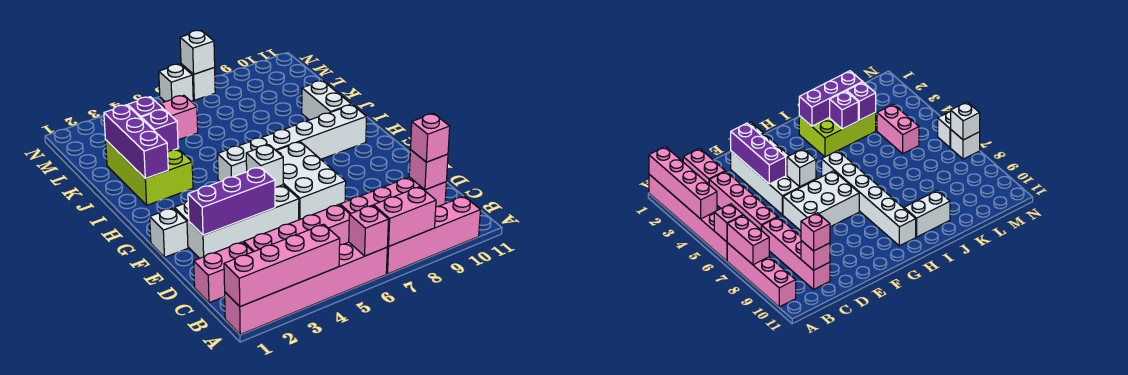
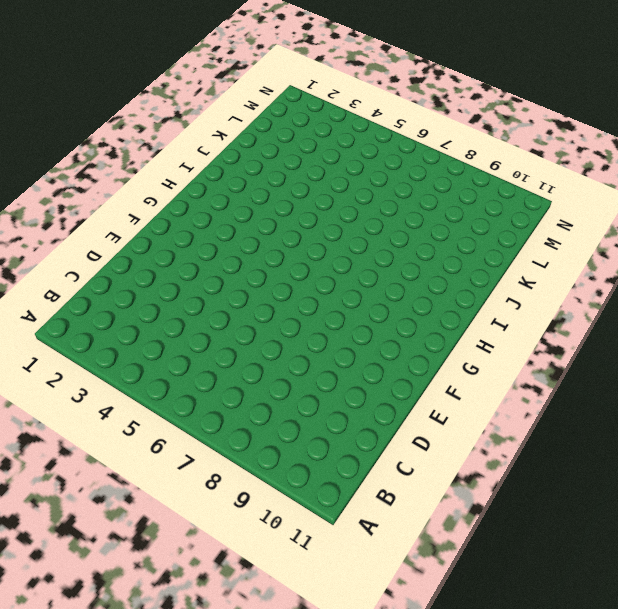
none -> pink 1x6 brick [225,242,387,334]
none -> pink 1x4 brick [386,196,480,274]
none -> pink 1x2 brick [194,242,253,303]

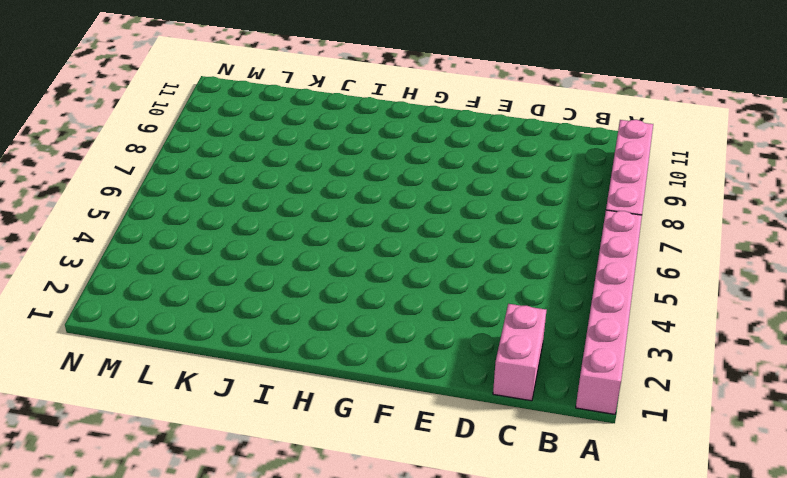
none -> pink 1x4 brick [244,205,349,252]
none -> pink 1x4 brick [340,177,446,214]
none -> white 2x4 brick [174,185,299,258]

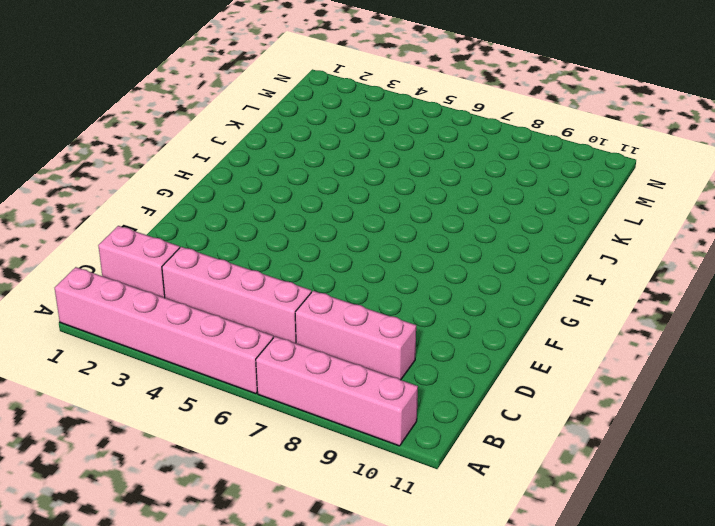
pink 1x3 brick [295,291,416,380] -> pink 1x4 brick [340,177,446,214]
none -> white 2x4 brick [174,185,299,258]
none -> white 2x3 brick [276,142,346,220]
none -> white 1x1 brick [150,208,188,257]

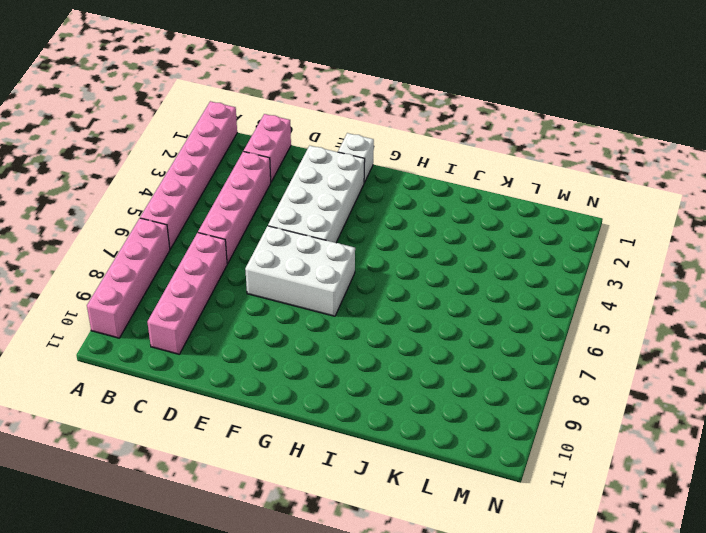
none -> white 1x6 brick [218,105,367,182]
none -> lime 2x3 brick [106,140,193,205]
none -> white 1x2 brick [302,81,351,120]

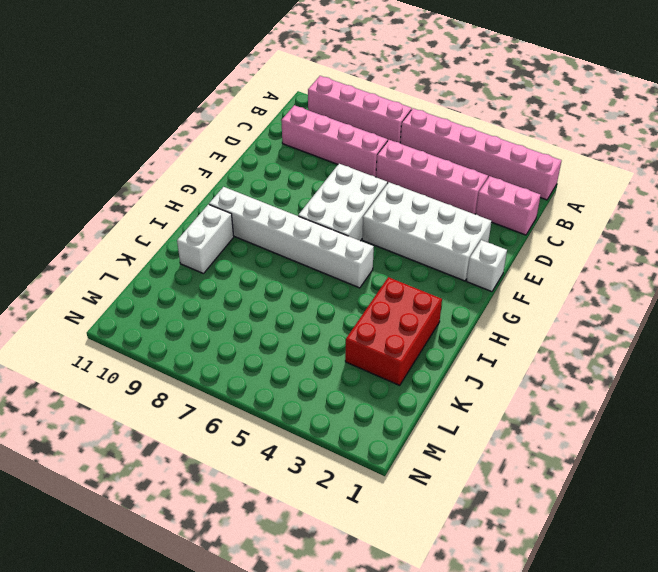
red 2x3 brick [345,277,442,385] -> lime 2x3 brick [106,140,193,205]
none -> pink 1x2 brick [159,95,198,140]
none -> white 1x1 brick [159,64,193,102]
none -> white 1x1 brick [181,64,215,100]

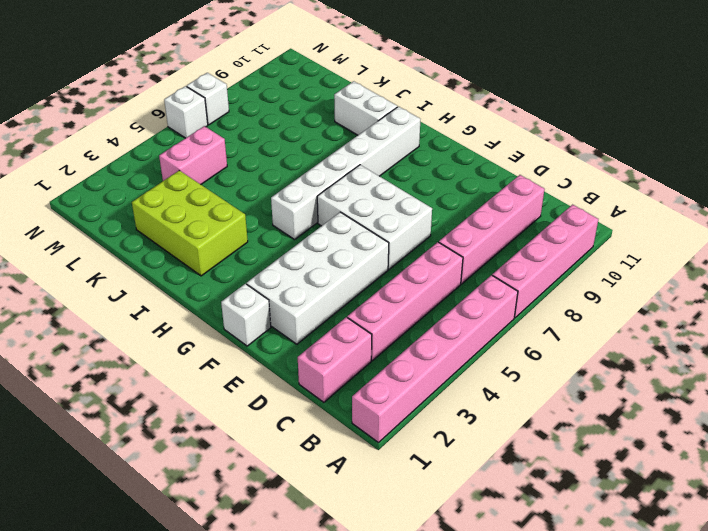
none -> pink 1x4 brick [224,224,340,307]
none -> pink 1x1 brick [349,205,388,256]
none -> pink 1x2 brick [374,187,436,246]

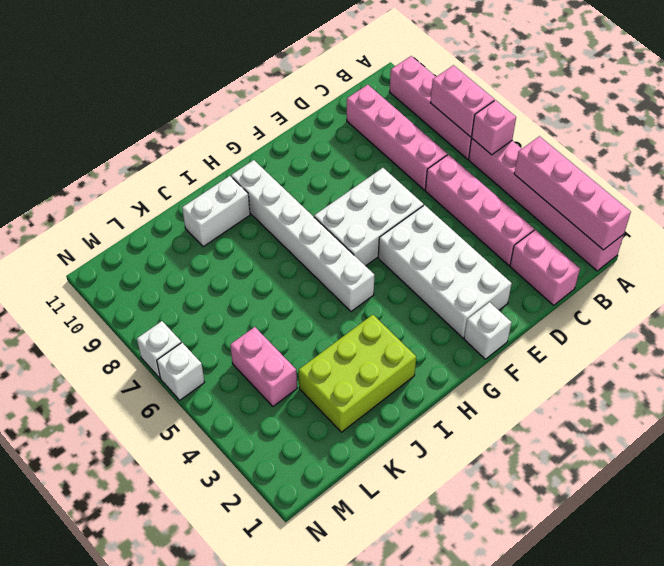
none -> pink 1x1 brick [409,150,448,190]
none -> purple 1x3 brick [188,167,275,235]
none -> white 1x1 brick [246,145,283,187]

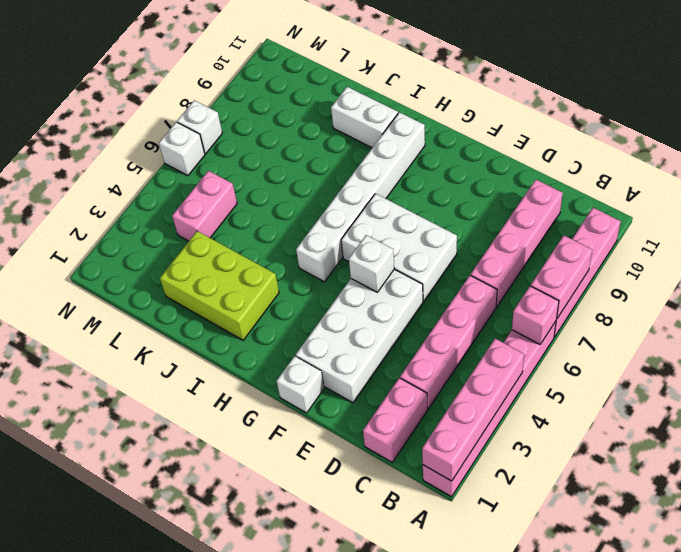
none -> pink 1x1 brick [409,150,448,190]
none -> purple 1x3 brick [188,167,275,235]
none -> purple 1x3 brick [104,105,168,179]

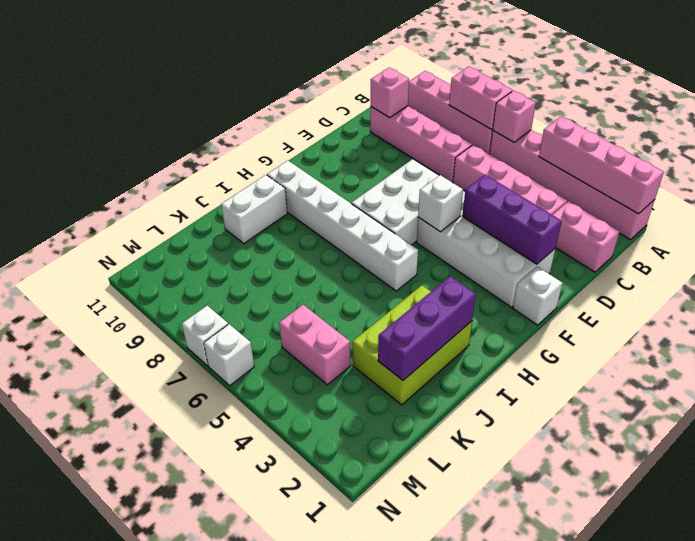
none -> purple 1x1 brick [141,109,178,152]
none -> purple 1x1 brick [128,97,163,118]
none -> white 1x1 brick [180,30,215,74]

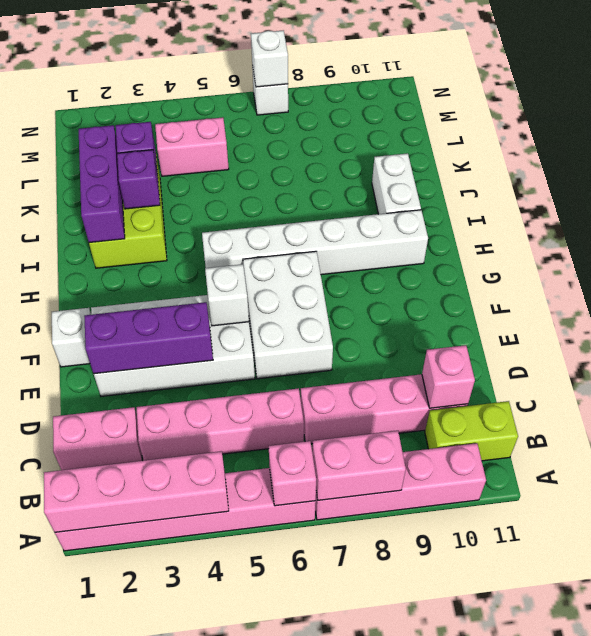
lime 1x2 brick [425,401,518,461] -> none
none -> white 1x1 brick [159,64,193,102]
none -> pink 1x1 brick [411,114,450,162]

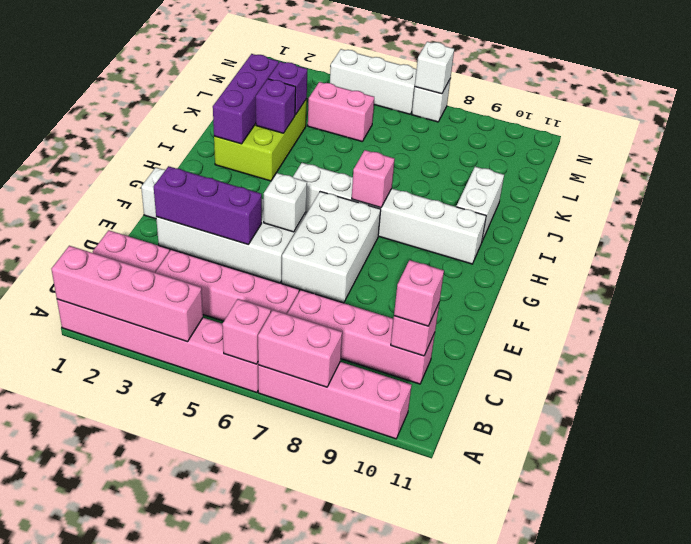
pink 1x1 brick [352,150,395,208] -> none
white 1x3 brick [330,49,417,114] -> white 1x1 brick [159,64,193,102]

